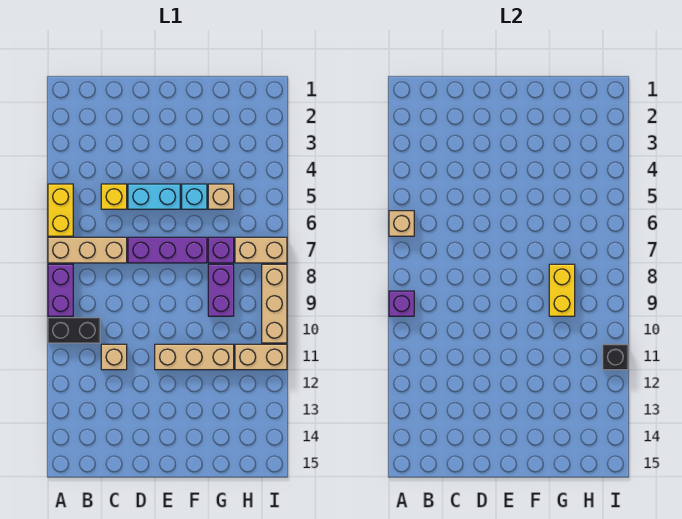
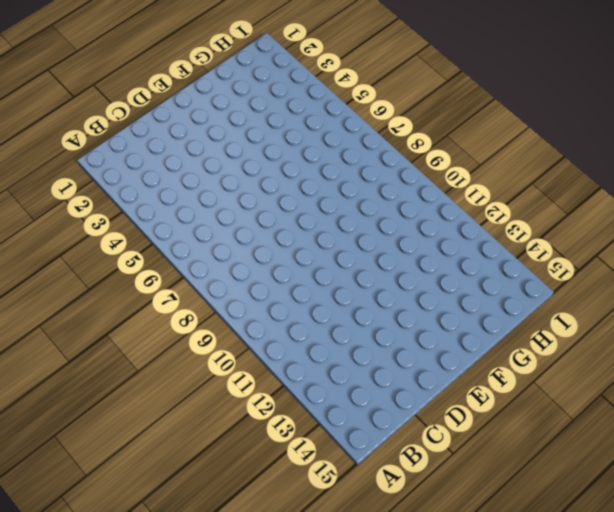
none -> yellow 1x2 brick [48,184,73,236]
none -> tan 1x3 brick [48,237,127,263]
none -> purple 1x2 brick [48,264,73,316]

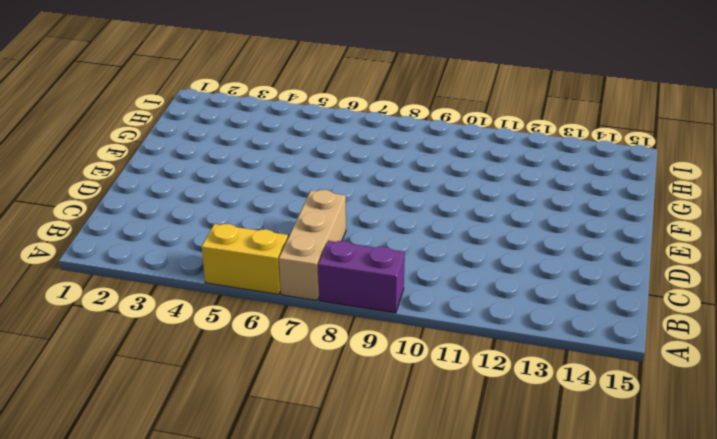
none -> black 1x2 brick [48,318,100,343]
none -> yellow 1x1 brick [101,184,127,209]
none -> tan 1x1 brick [101,344,127,370]

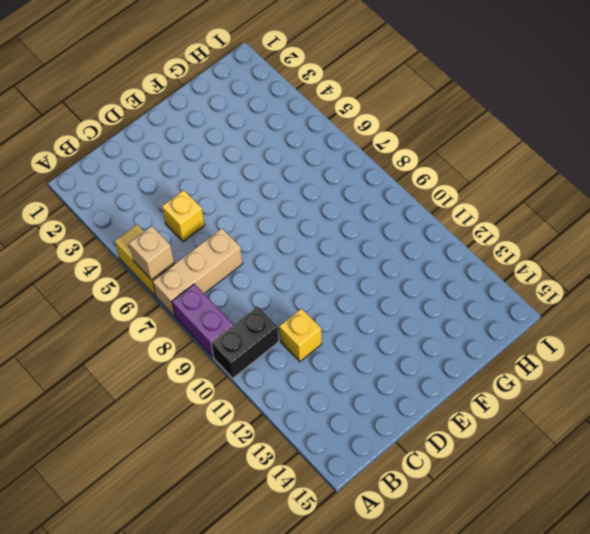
yellow 1x1 brick [279,309,322,362] -> tan 1x1 brick [101,344,127,370]
none -> cyan 1x2 brick [128,184,180,209]
none -> purple 1x3 brick [128,237,207,263]
none -> tan 1x3 brick [155,344,234,370]

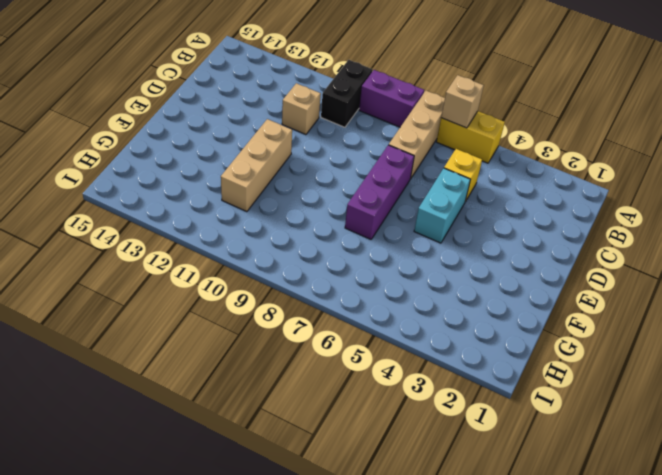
none -> cyan 1x1 brick [182,184,207,209]
none -> tan 1x1 brick [208,184,234,209]
none -> purple 1x1 brick [208,237,234,263]

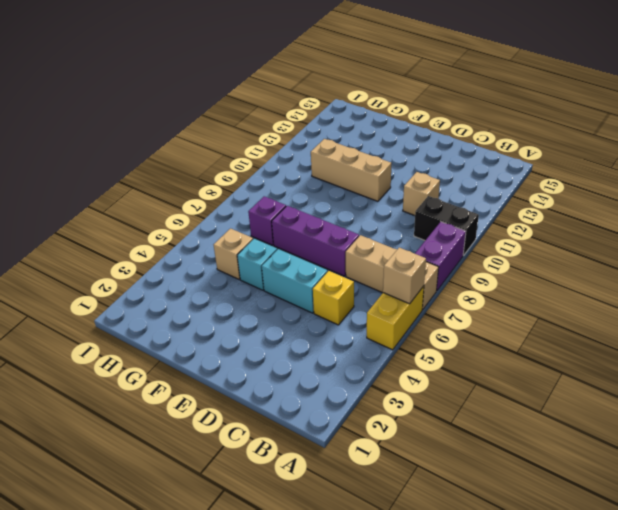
none -> purple 1x2 brick [208,264,234,316]
none -> tan 1x2 brick [235,237,287,263]
none -> tan 1x2 brick [235,344,287,370]

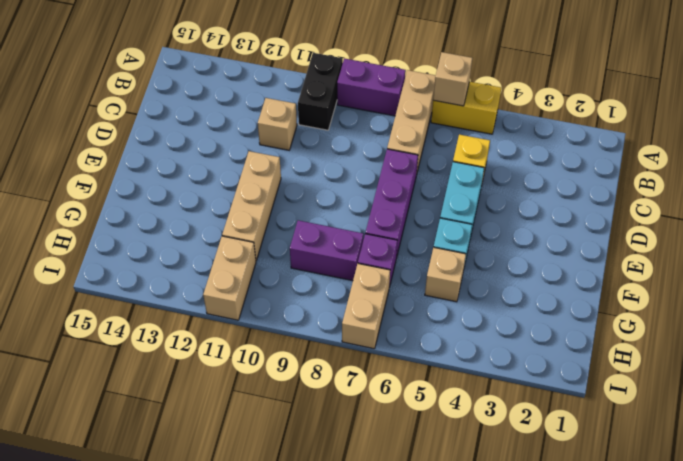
none -> tan 1x3 brick [262,264,287,343]
none -> purple 1x1 brick [389,291,414,316]
none -> yellow 1x2 brick [549,264,575,316]

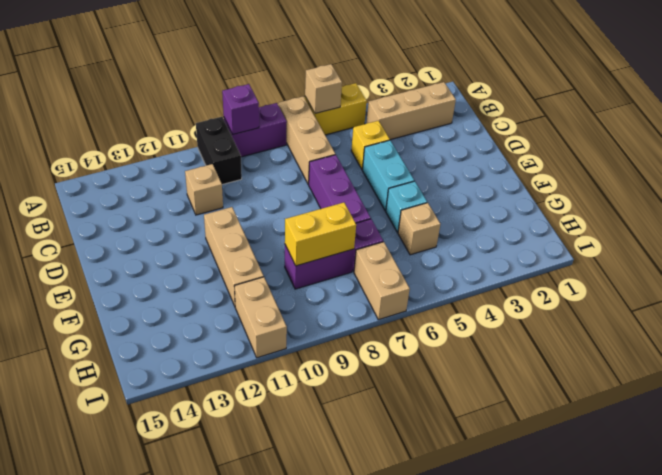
tan 1x3 brick [366,82,456,140] -> tan 1x3 brick moved to [262,264,287,343]
none -> black 1x1 brick [603,344,628,370]

